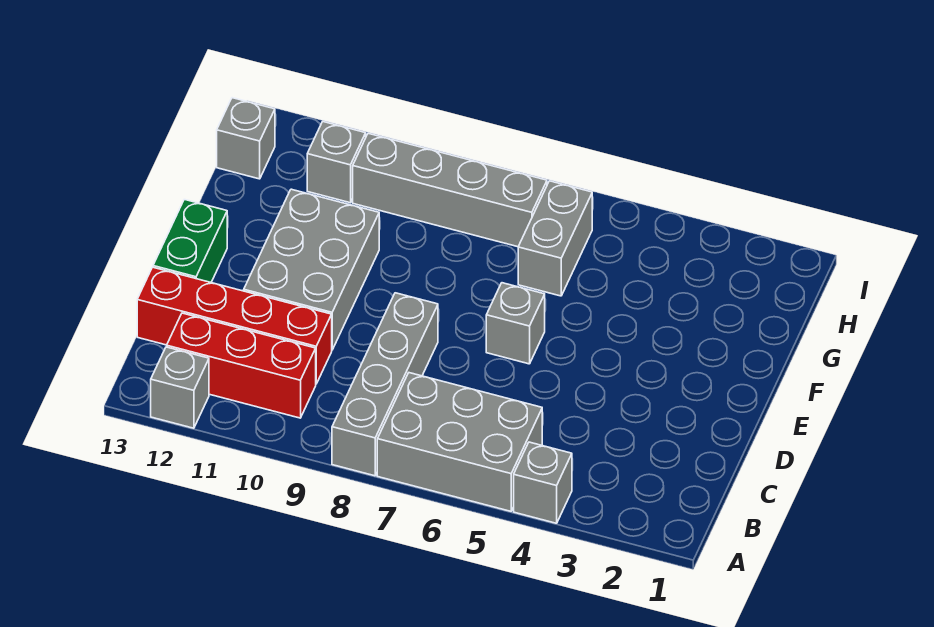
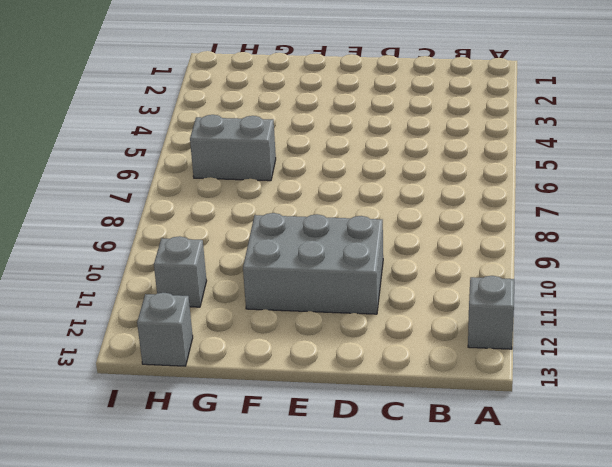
none -> grey 1x1 brick [514,442,572,523]
none -> grey 2x3 brick [377,373,542,511]
none -> grey 1x4 brick [332,293,438,476]

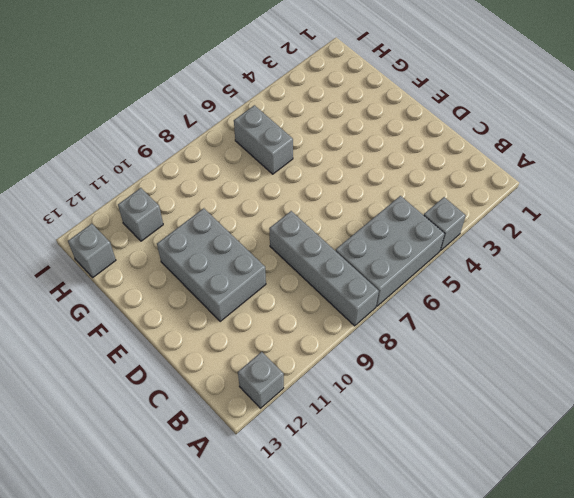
none -> red 1x3 brick [167,313,316,418]
none -> red 1x4 brick [137,267,332,384]
none -> green 1x2 brick [153,199,227,282]

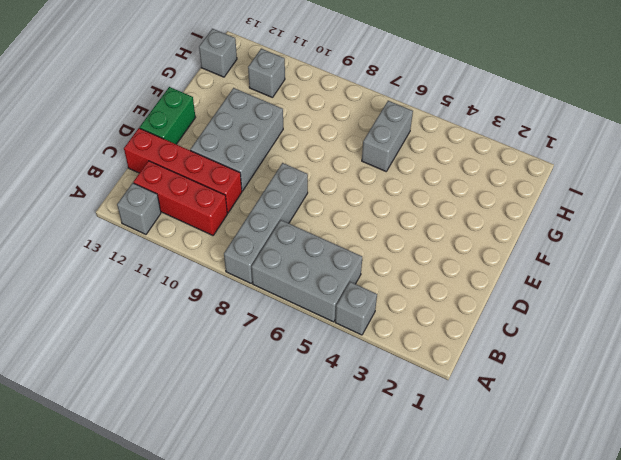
none -> grey 1x1 brick [486,283,545,364]
none -> grey 1x4 brick [353,133,547,247]

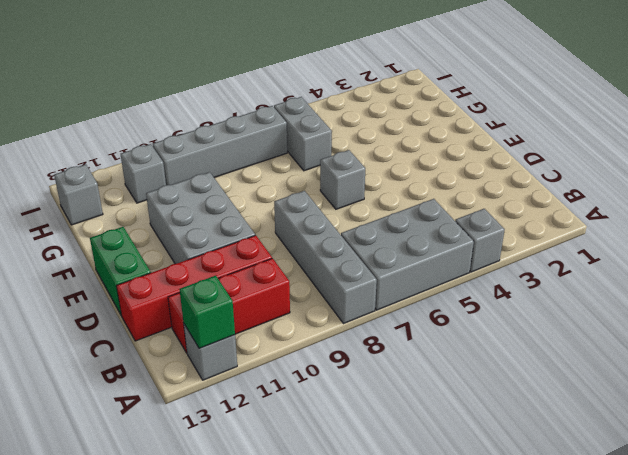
green 1x1 brick [180,276,235,348] -> none

